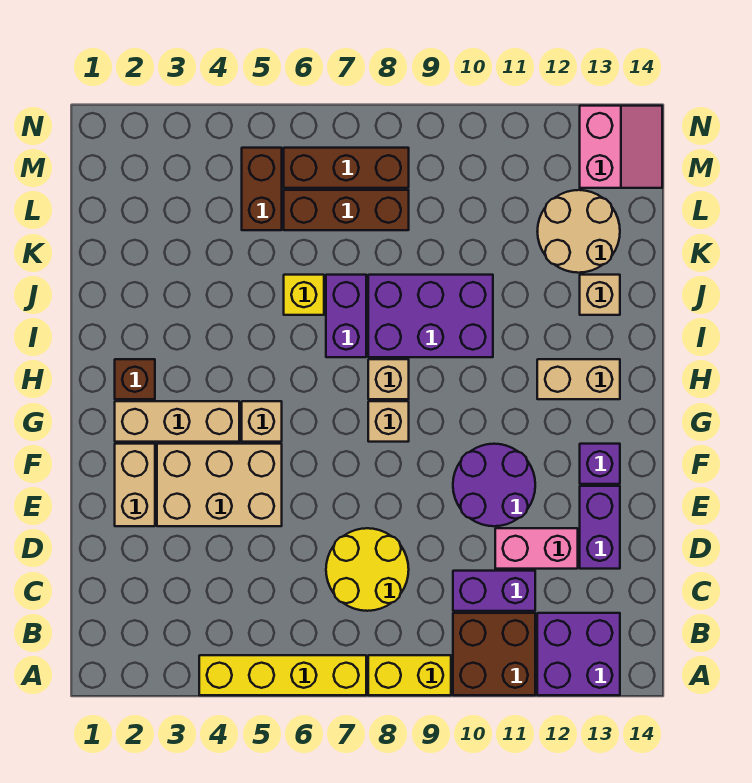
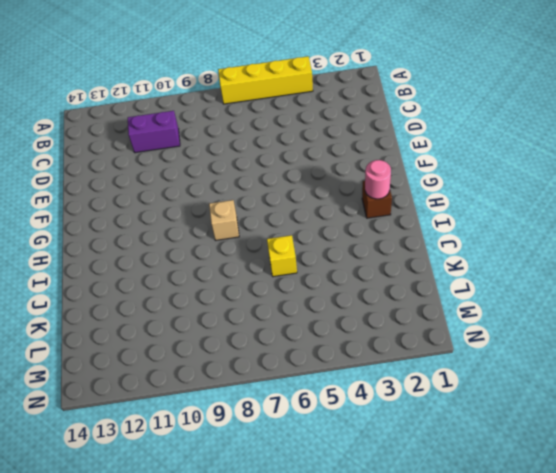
pink 1x1 round brick [365,160,391,199] -> none
none -> yellow 1x2 brick [368,655,451,695]
none -> brown 2x2 brick [453,613,535,695]
none -> purple 2x2 brick [537,613,620,695]

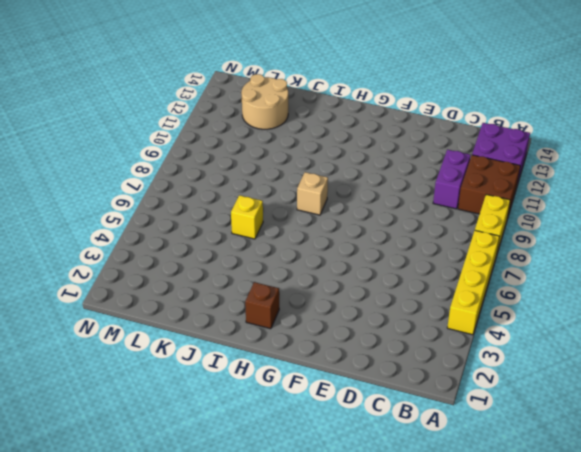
none -> yellow 2x2 round brick [326,528,409,611]
none -> pink 1x2 brick [495,528,578,569]
none -> purple 1x2 brick [580,486,620,569]

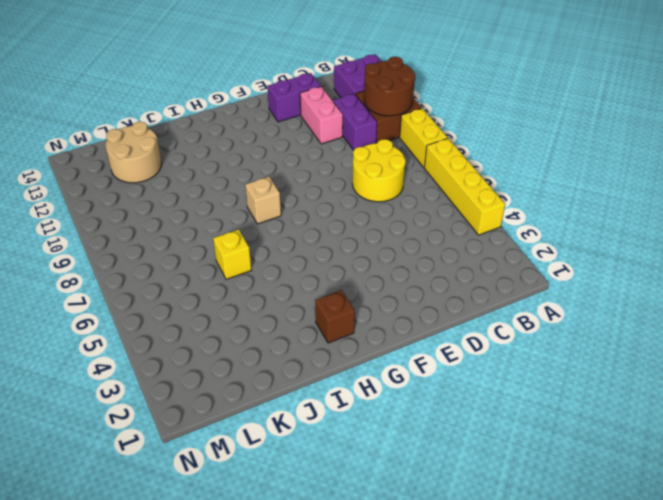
brown 2x2 round brick [364,57,415,116] -> none
none -> tan 1x2 brick [115,444,155,526]
none -> tan 2x3 brick [157,444,282,526]
none -> purple 2x2 round brick [453,444,535,526]

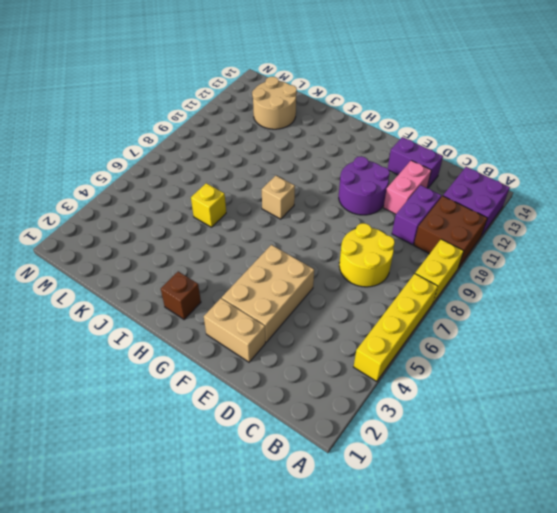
none -> purple 1x1 brick [580,444,620,484]
none -> tan 1x3 brick [115,401,239,442]
none -> tan 1x1 brick [242,401,282,442]

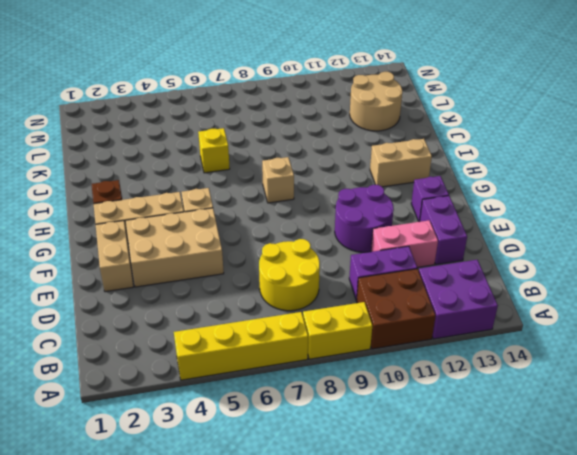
none -> tan 1x1 brick [368,401,409,442]
none -> purple 1x2 brick [326,275,366,357]
none -> purple 2x3 brick [368,275,493,357]

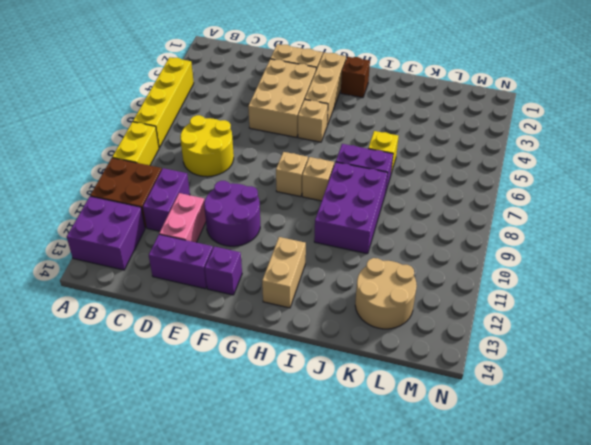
none -> tan 1x1 brick [580,275,620,315]
none -> brown 1x2 brick [242,148,282,230]
none -> brown 1x3 brick [284,190,409,230]

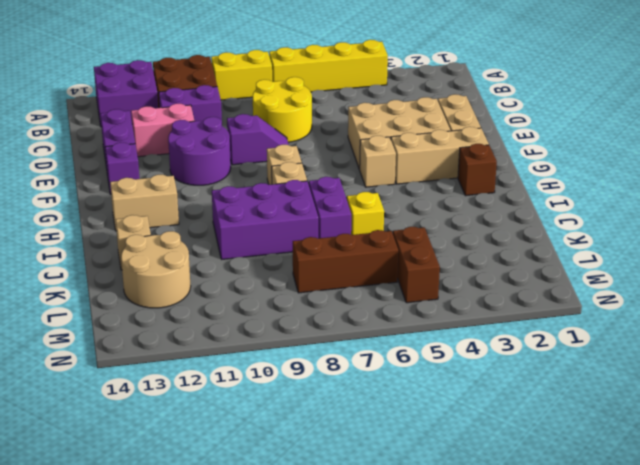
purple 1x2 slope [227,114,289,165] -> none
none -> brown 1x3 brick [284,148,409,188]
none -> pink 2x2 slope [580,106,662,188]

